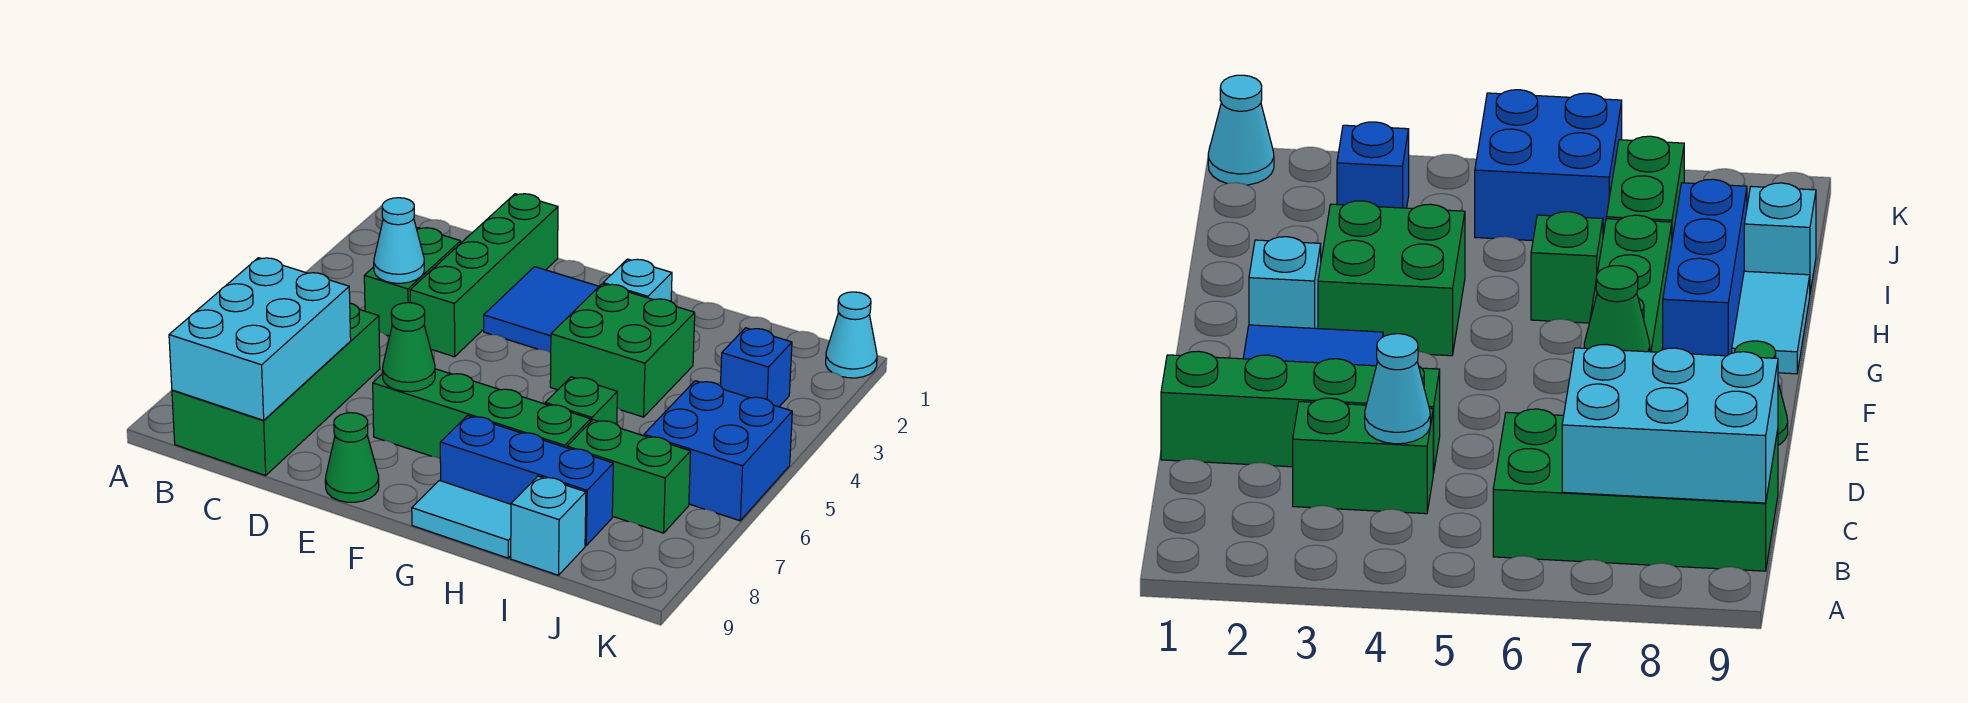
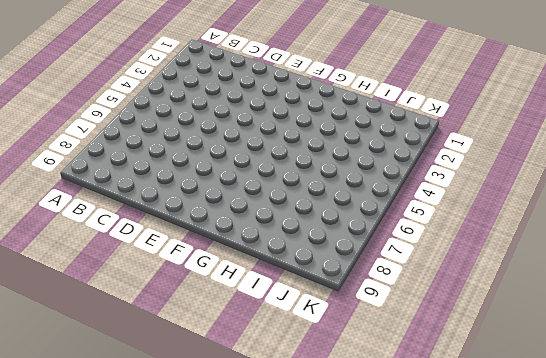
none -> green 2x4 brick [172,303,380,476]
none -> green 1x2 brick [364,228,461,336]
none -> green 1x4 brick [410,194,558,357]

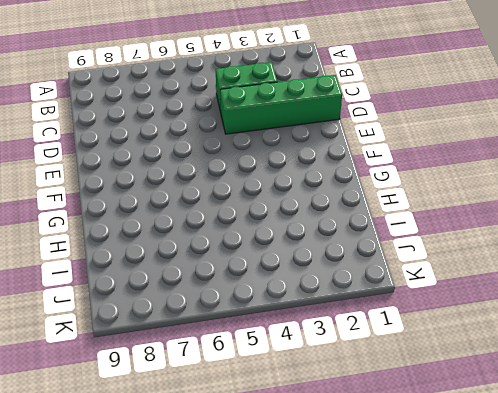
none -> green 2x4 brick [172,303,380,476]
none -> blue 2x2 tile [484,267,599,353]
none -> green 1x4 brick [373,369,591,458]

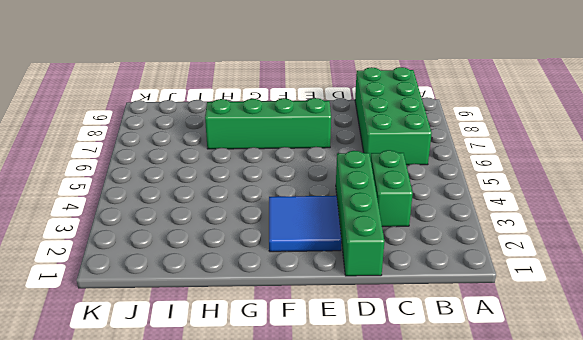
none -> green 1x1 cone [325,413,379,502]
none -> cyan 1x1 brick [603,259,672,301]
none -> green 2x2 brick [550,284,695,417]

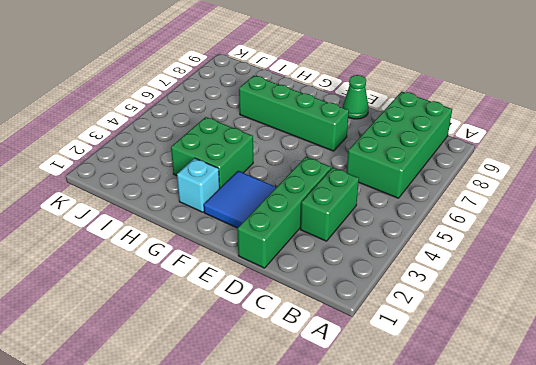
none -> blue 1x3 brick [440,416,613,545]
none -> cyan 1x2 tile [412,480,511,558]
none -> green 1x1 brick [545,377,617,424]

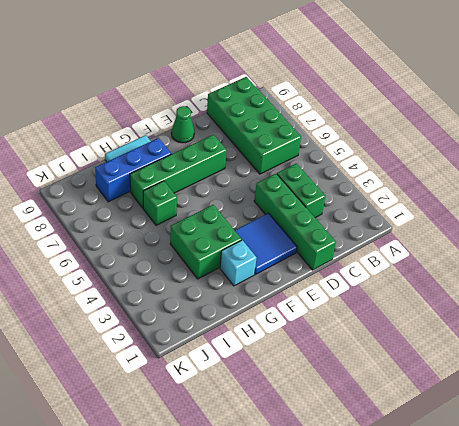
none -> green 1x2 brick [567,420,691,533]
none -> cyan 1x1 brick [511,476,586,575]
none -> blue 1x1 brick [721,328,792,407]

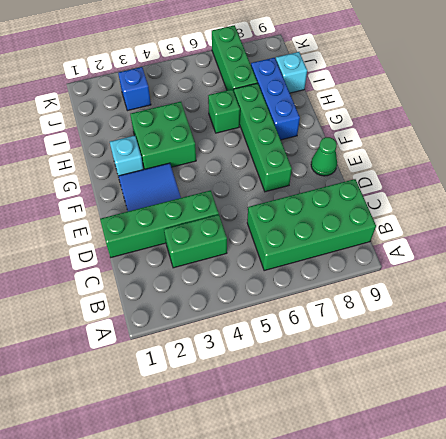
green 1x3 brick [212,25,257,91] -> green 1x2 brick [567,420,691,533]
none -> cyan 1x2 tile [412,480,511,558]
none -> blue 2x2 brick [644,381,792,521]
none -> cyan 1x1 cone [826,292,877,378]

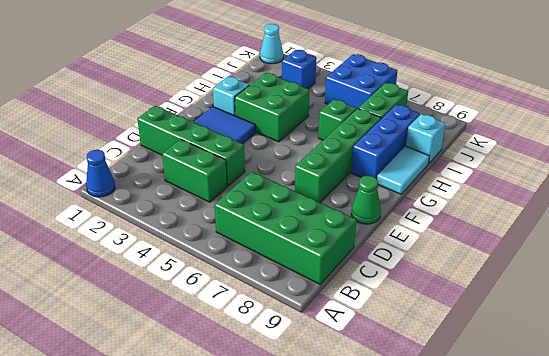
blue 1x1 cone [86,150,115,197] -> none
none -> cyan 2x3 brick [169,258,351,420]
none -> cyan 1x1 cone [374,198,424,283]
none -> green 1x1 cone [382,303,435,392]

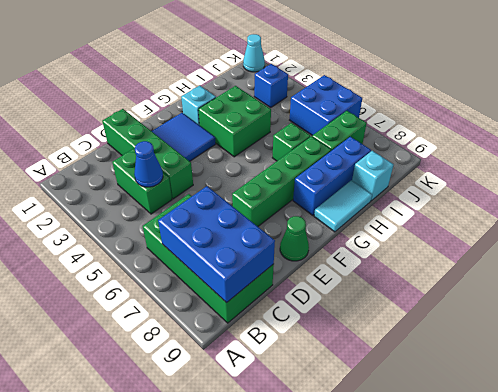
blue 2x3 brick [158,186,275,303] -> cyan 2x3 brick [169,258,351,420]
blue 1x1 cone [134,141,163,187] -> cyan 1x1 cone [374,198,424,283]
none -> green 1x1 cone [382,303,435,392]

